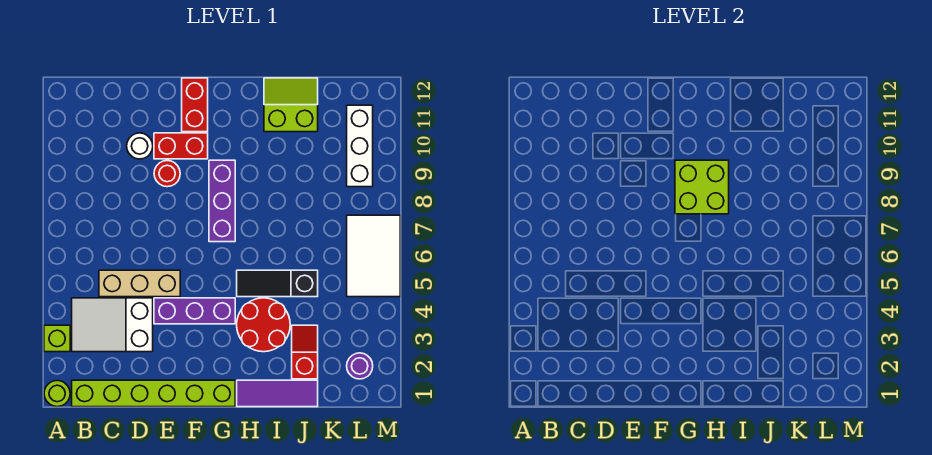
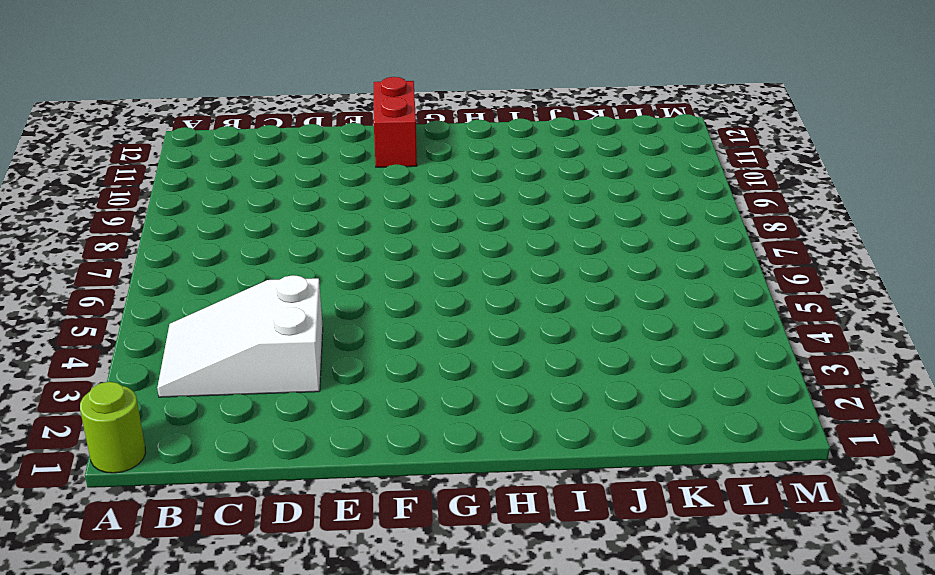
none -> lime 1x1 brick [44,325,70,352]
none -> lime 1x6 brick [72,380,235,407]
none -> tan 1x3 brick [99,270,180,297]

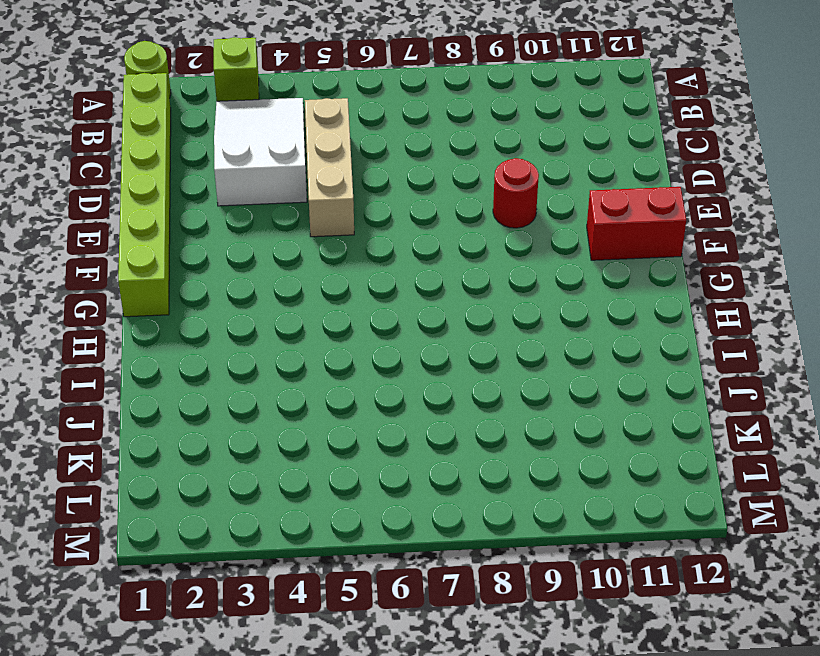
none -> white 1x1 round brick [127,133,153,159]
none -> purple 1x3 brick [154,298,235,324]
none -> red 1x2 brick [154,133,208,159]

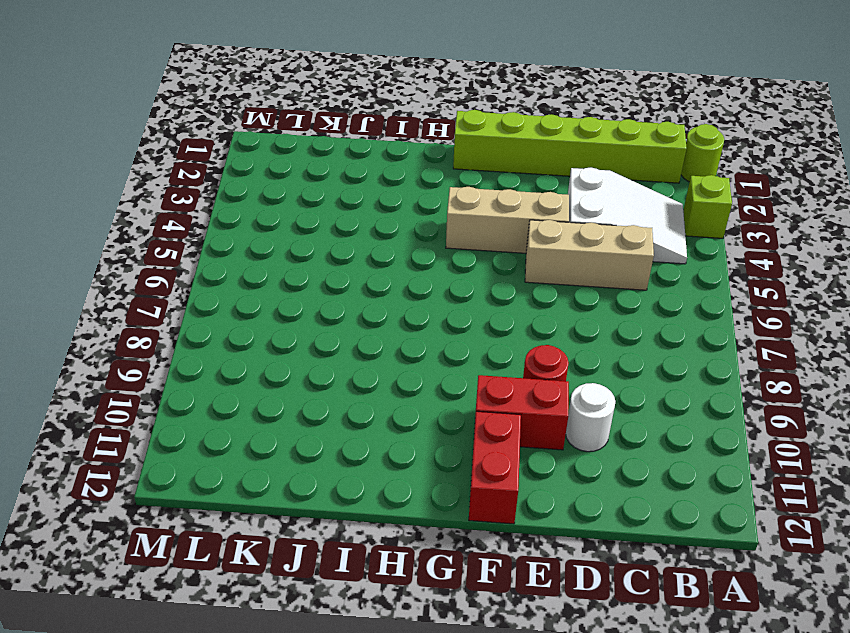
tan 1x3 brick [446,187,569,253] -> purple 1x3 brick [154,298,235,324]
none -> purple 1x3 brick [209,160,235,242]
none -> purple 1x3 tile [237,380,318,407]
none -> red 2x2 round brick [237,298,290,352]

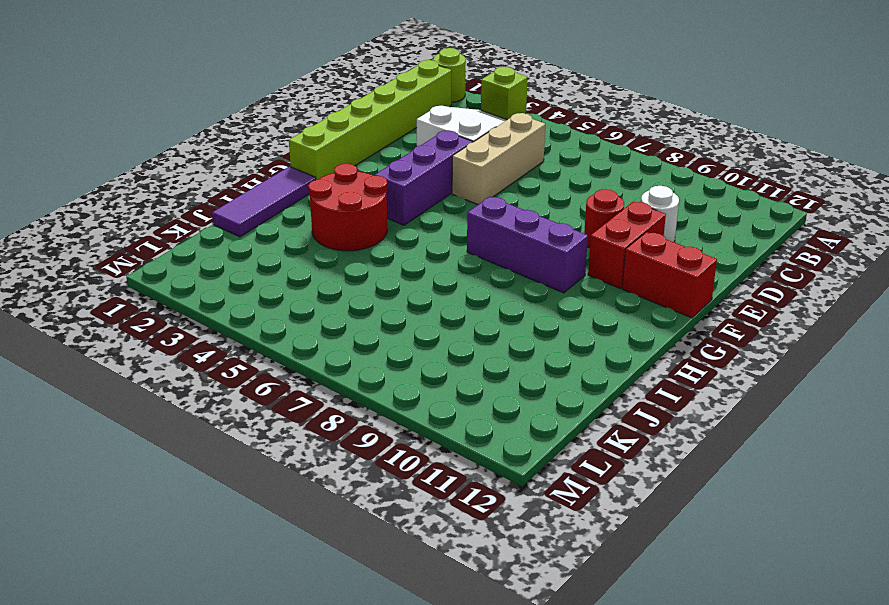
none -> black 1x3 slope [237,270,318,297]
none -> lime 2x2 slope [264,78,318,132]
none -> red 1x2 slope [292,325,318,379]

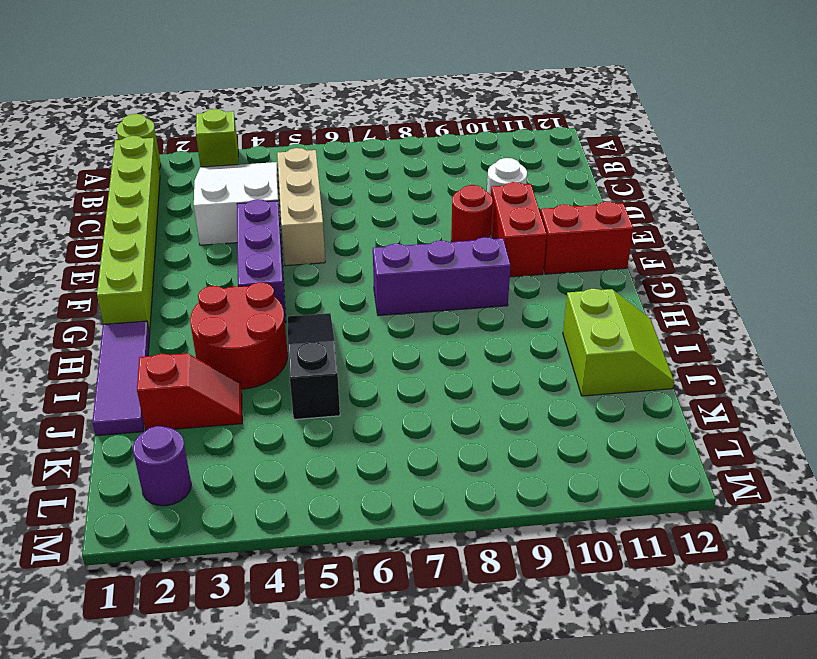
none -> white 2x3 tile [347,215,400,297]
none -> white 1x3 brick [347,105,373,187]
none -> lime 2x2 brick [675,160,729,214]

